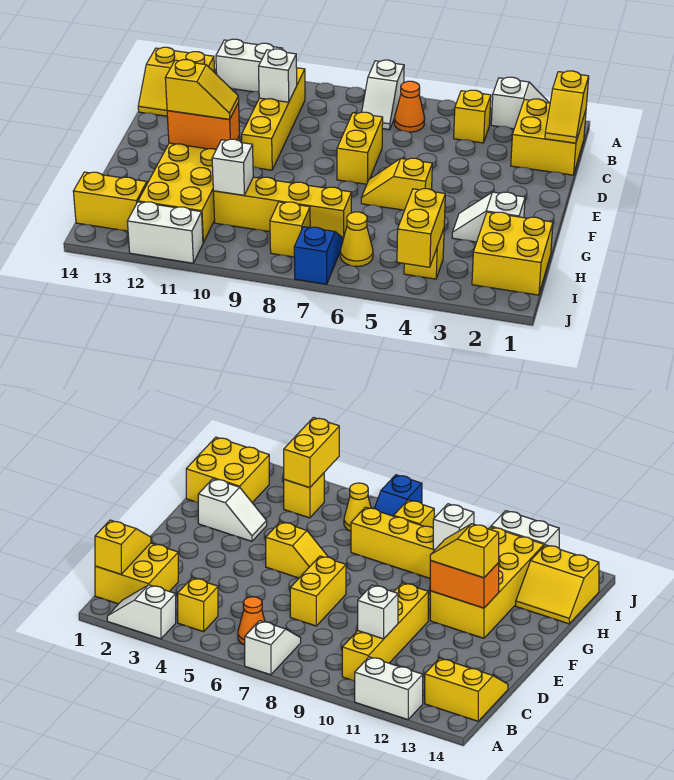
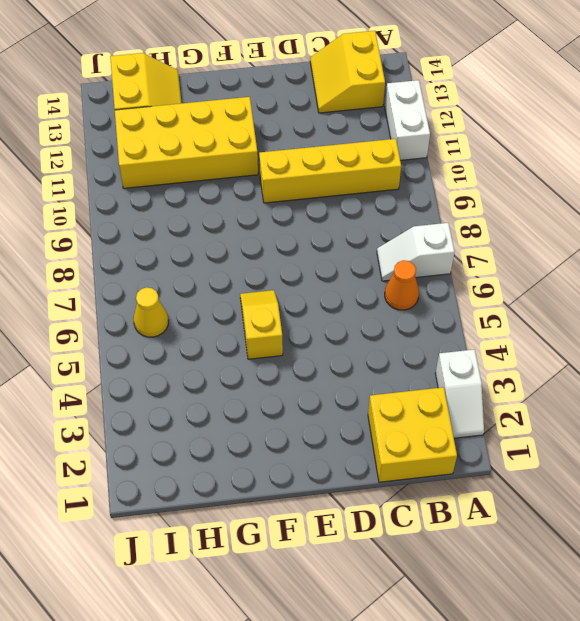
none -> yellow 1x1 brick [454,90,491,143]
none -> yellow 1x2 brick [337,112,383,184]
none -> white 1x2 slope [452,192,525,242]

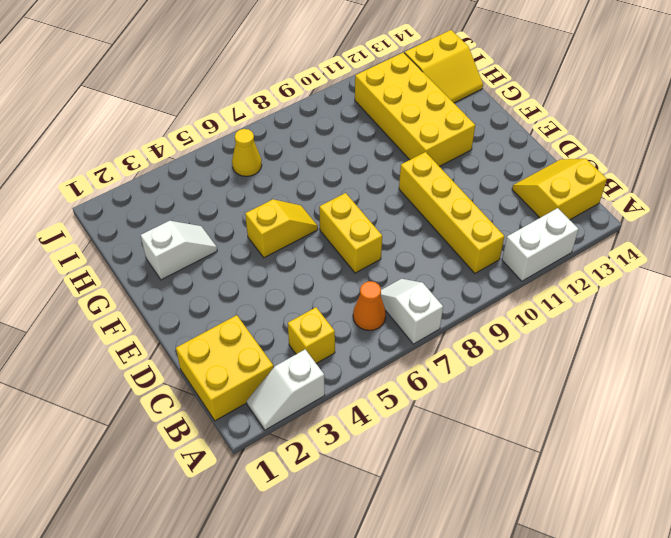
none -> yellow 2x2 brick [472,212,553,295]
none -> yellow 1x4 brick [213,177,352,239]
none -> yellow 1x1 brick [404,229,444,279]

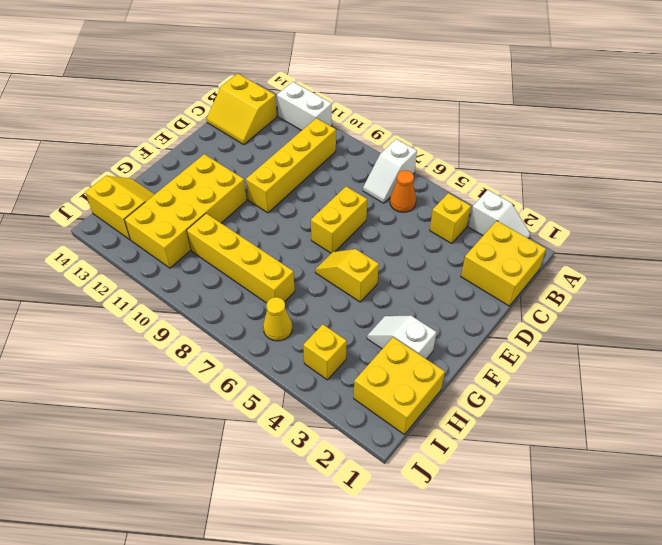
none -> blue 1x2 slope [294,227,343,284]
none -> yellow 1x1 brick [270,202,310,257]
none -> white 1x2 brick [127,202,203,263]

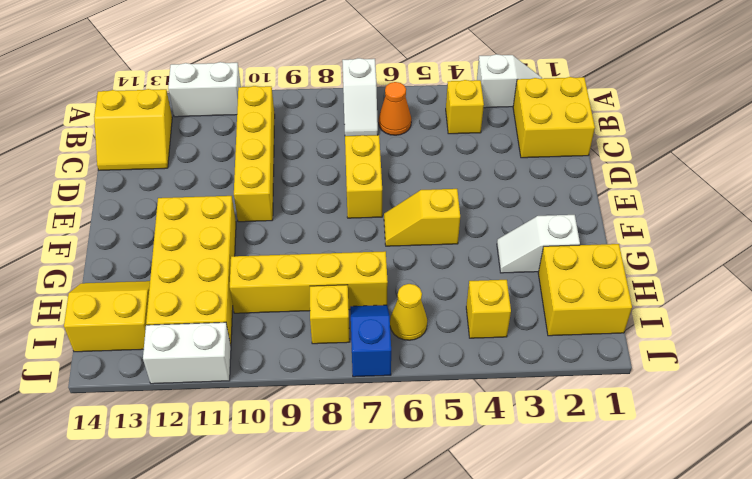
none -> yellow 1x2 slope [545,71,589,143]
none -> white 1x1 brick [259,49,297,102]
none -> orange 1x2 brick [167,103,240,149]

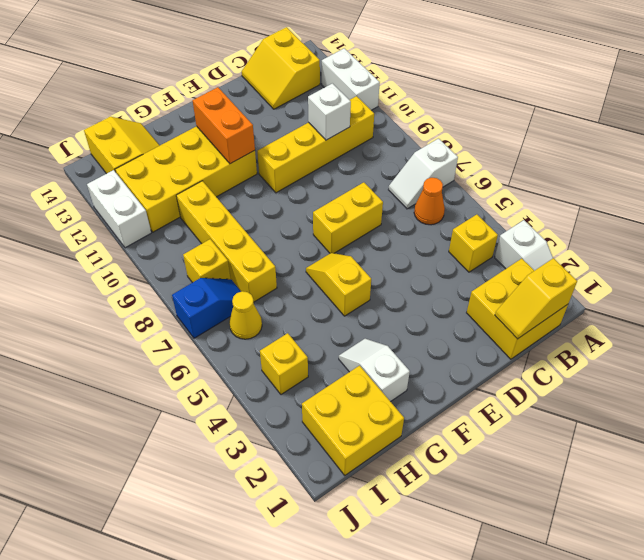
none -> white 1x1 brick [212,139,253,195]
none -> yellow 1x2 brick [397,189,445,267]
none -> yellow 1x2 slope [165,60,239,119]

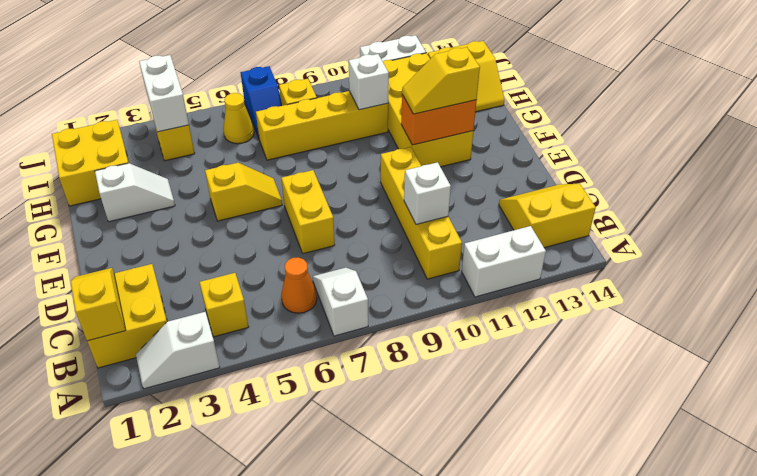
white 1x2 brick [139,55,189,132] -> yellow 1x2 brick [397,189,445,267]

